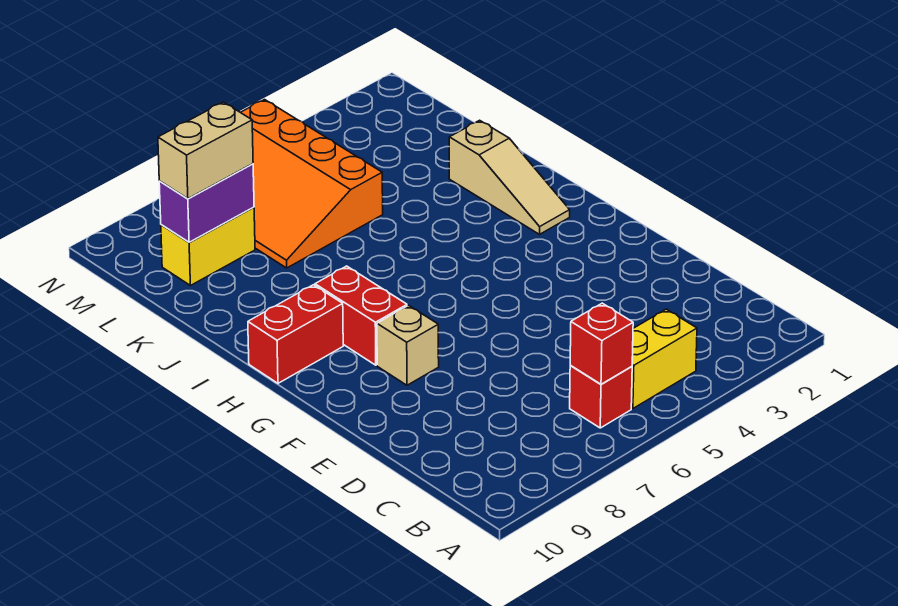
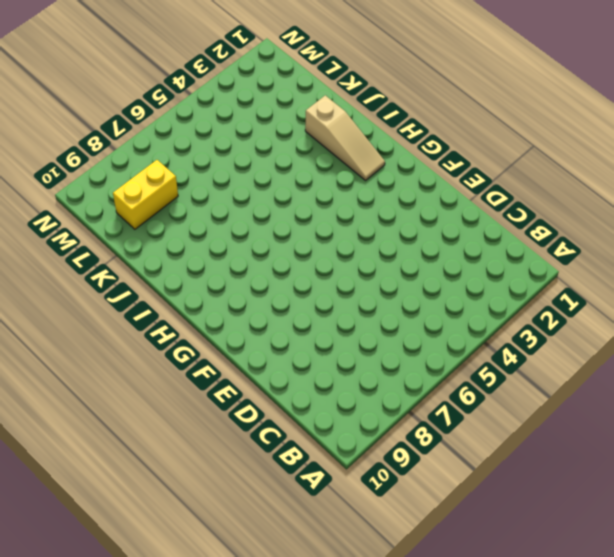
none -> yellow 1x2 brick [631,309,697,408]
none -> red 1x1 brick [570,365,632,428]

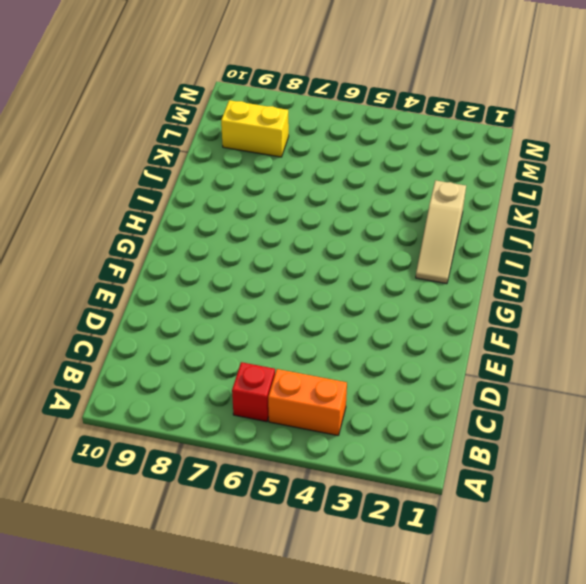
orange 1x2 brick [268,369,347,435] -> yellow 1x2 brick [631,309,697,408]
none -> tan 1x1 brick [377,305,439,385]
none -> red 1x2 brick [315,266,407,365]

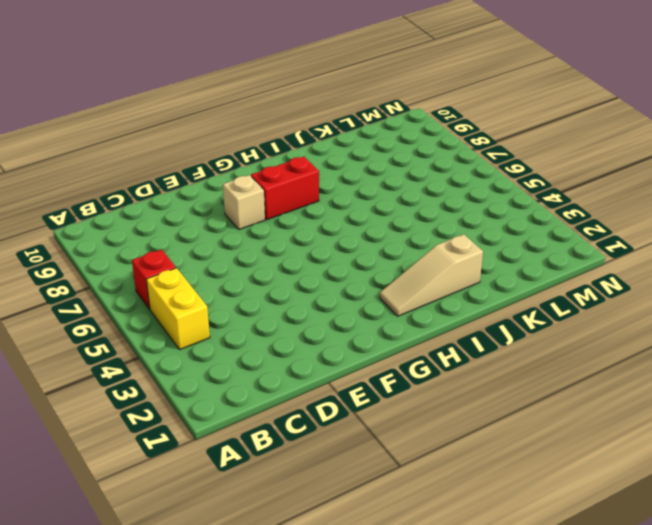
none -> red 1x2 brick [248,285,343,383]
none -> orange 3x4 slope [241,100,383,268]

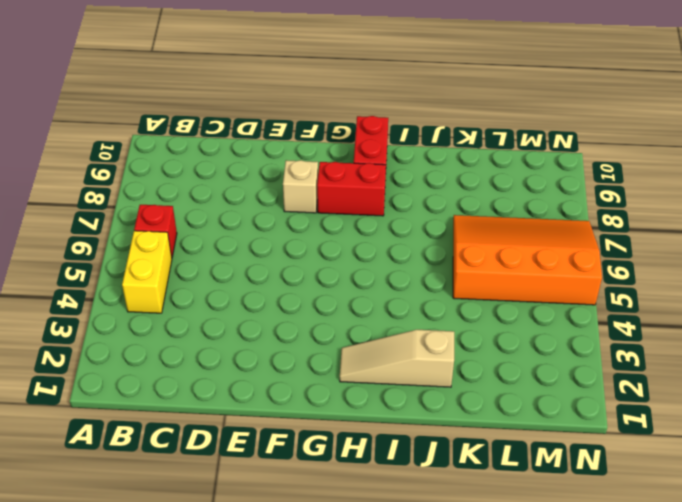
none -> yellow 1x2 brick [161,207,255,286]
none -> red 1x1 brick [570,303,633,384]

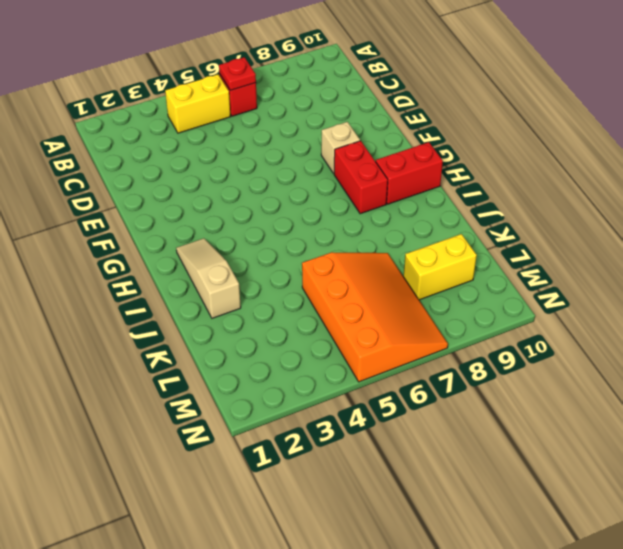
red 1x1 plate [219,57,256,90] -> red 1x1 brick [570,303,633,384]
none -> purple 1x2 brick [159,164,254,242]
none -> tan 1x2 brick [158,102,253,199]

